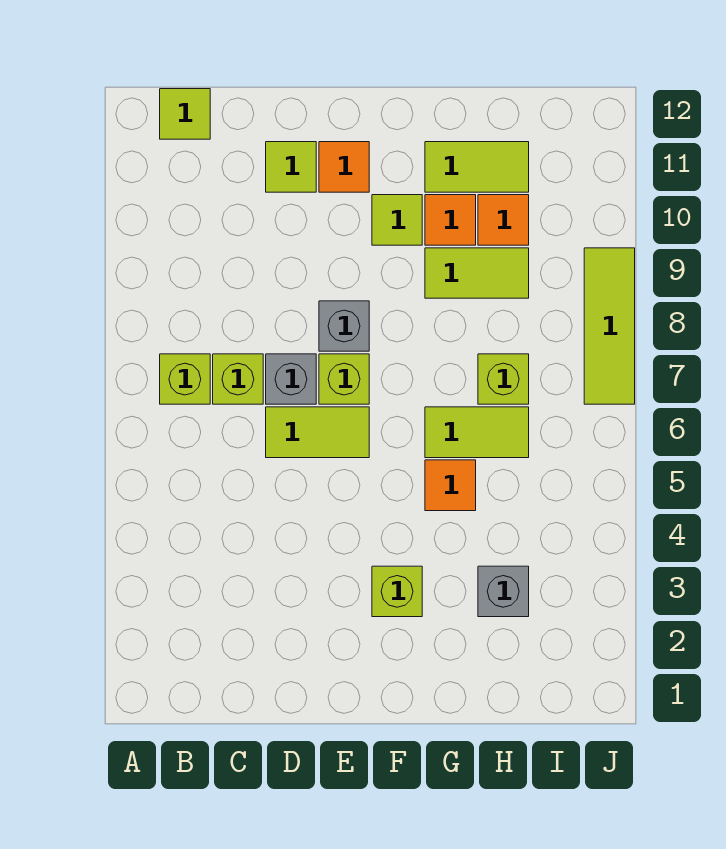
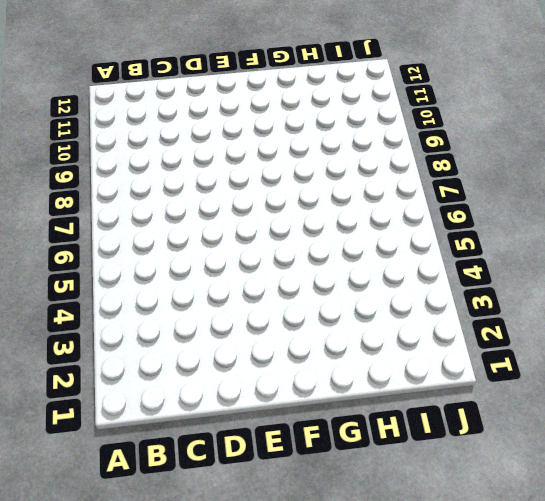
none -> lime 1x1 brick [160,354,210,404]
none -> lime 1x1 tile [160,89,210,139]
none -> lime 1x1 brick [213,354,263,404]

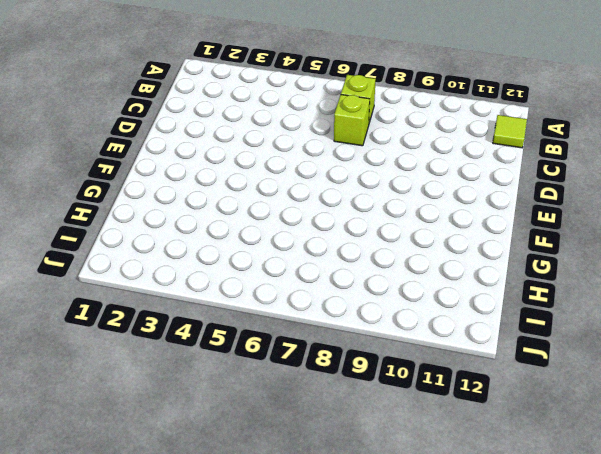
none -> lime 1x2 tile [266,407,369,458]
none -> grey 1x1 brick [266,354,316,404]
none -> lime 1x1 tile [266,142,316,192]

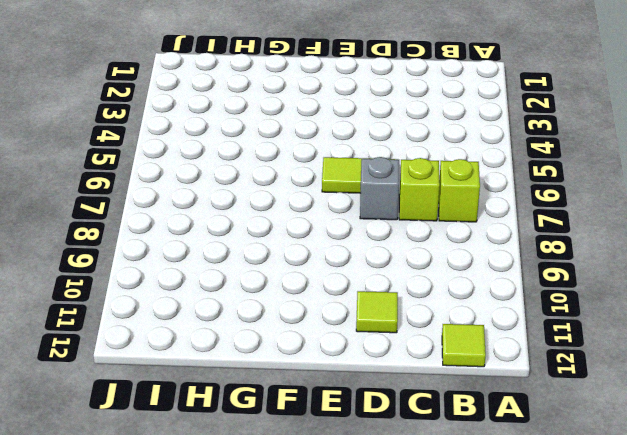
none -> lime 1x1 brick [319,354,369,404]
none -> grey 1x1 brick [319,301,369,351]
none -> orange 1x1 tile [319,142,369,192]

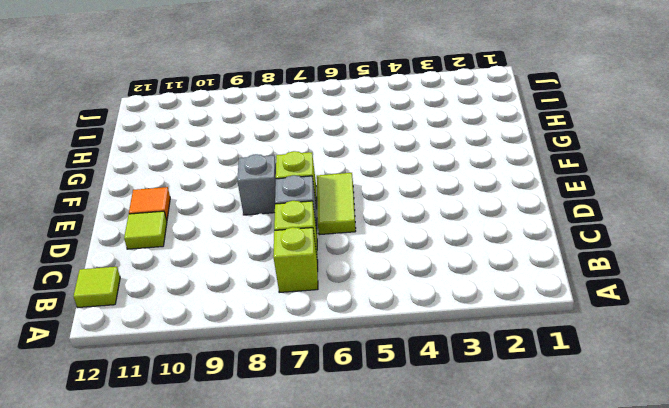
none -> lime 1x1 brick [372,566,422,617]
none -> lime 1x1 tile [372,195,422,245]
none -> orange 1x1 tile [425,460,476,511]

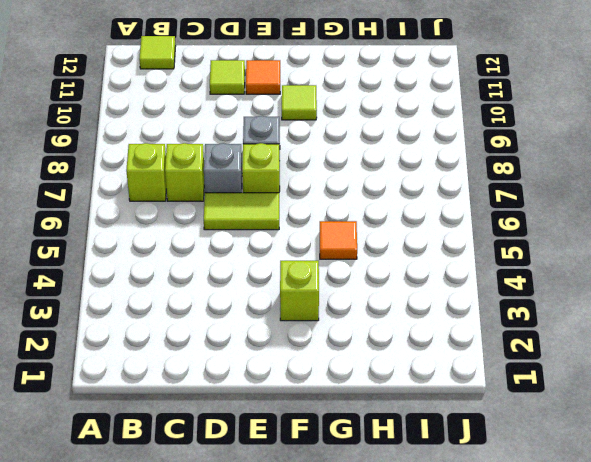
none -> lime 1x2 tile [425,407,529,458]
none -> lime 1x2 tile [425,248,529,298]
none -> orange 1x1 tile [425,195,476,245]

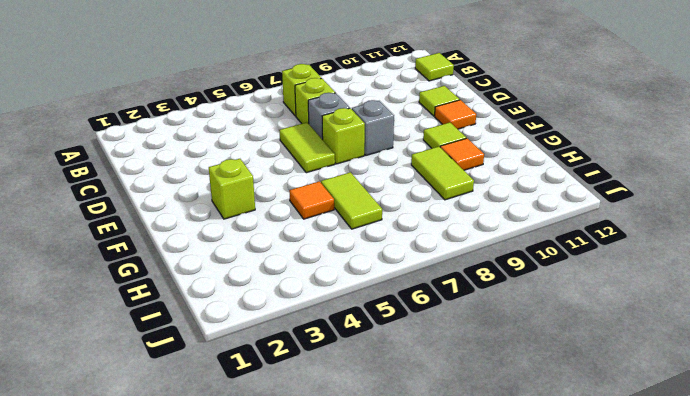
none -> lime 1x2 tile [425,142,529,192]
none -> grey 1x1 brick [478,566,529,617]
none -> lime 1x1 brick [478,354,529,404]

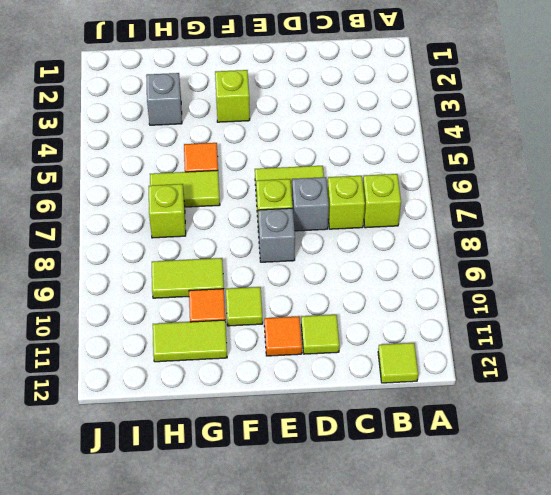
none -> orange 1x1 tile [478,195,529,245]
none -> lime 1x3 tile [584,248,635,404]

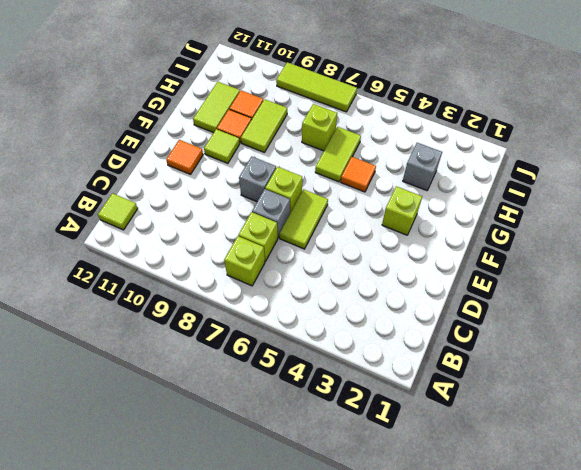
none -> lime 1x1 tile [266,142,316,192]

